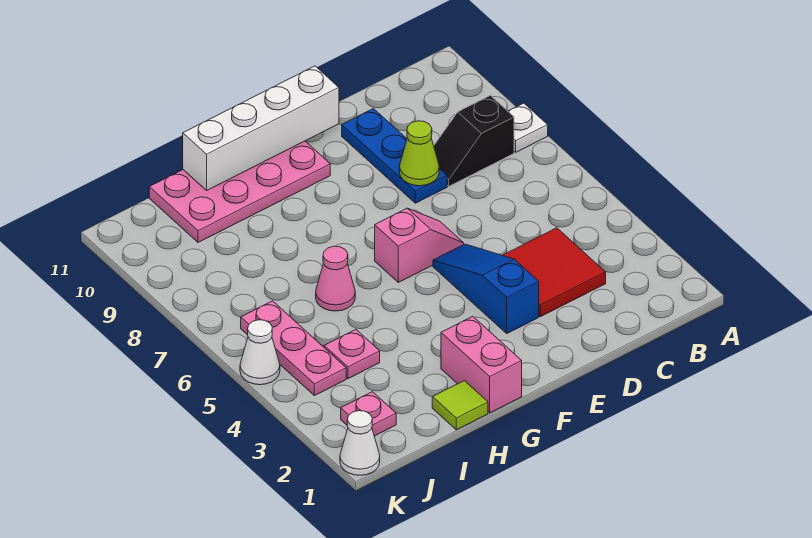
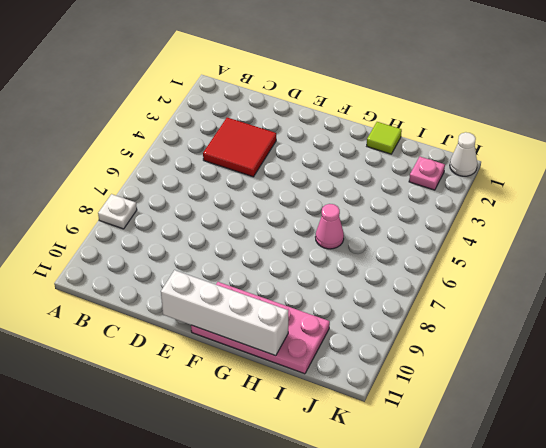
none -> black 1x2 slope [434,95,514,186]
none -> blue 1x3 plate [342,109,447,203]
none -> blue 1x3 slope [433,244,539,333]

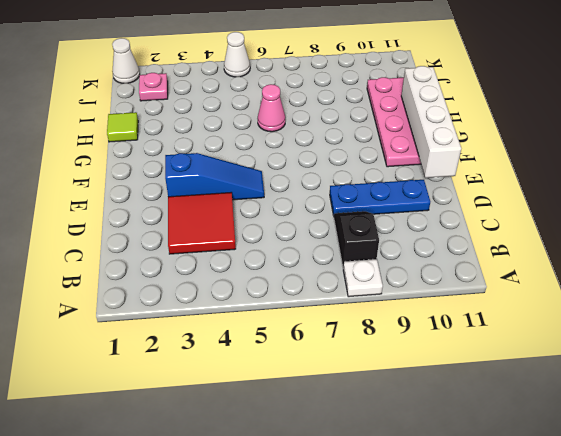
none -> pink 1x2 slope [375,208,464,282]
none -> pink 1x2 brick [441,316,522,413]
none -> pink 1x1 plate [324,330,380,379]

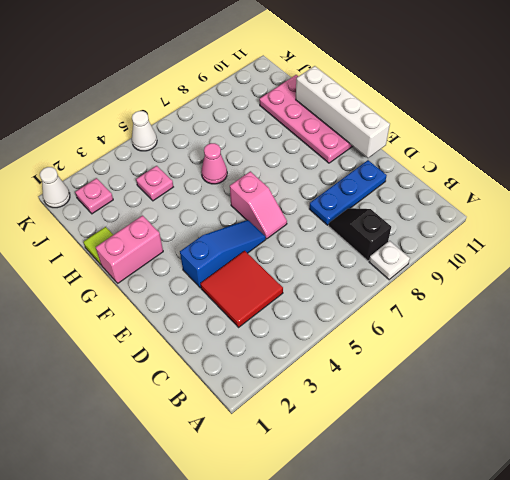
none -> pink 1x3 plate [241,301,346,396]
none -> lime 1x1 cone [400,121,439,186]

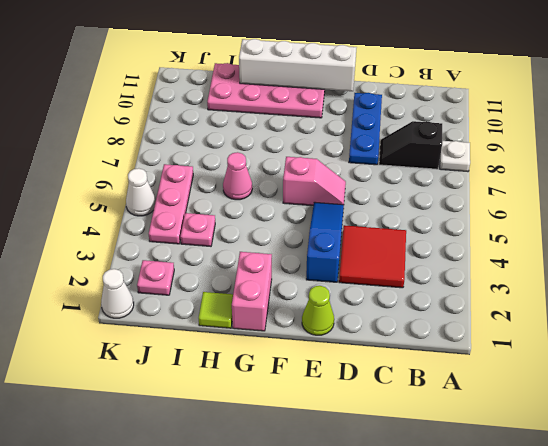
lime 1x1 cone [302,286,334,335] -> lime 1x1 cone moved to [400,121,439,186]

